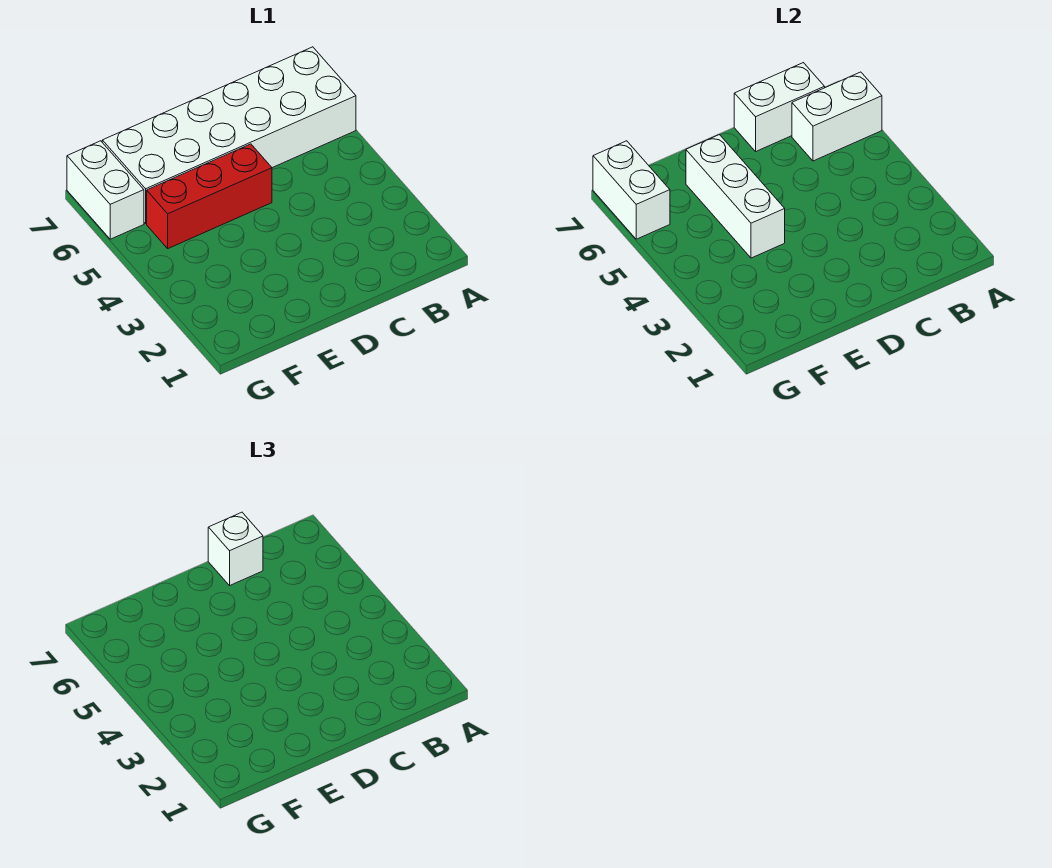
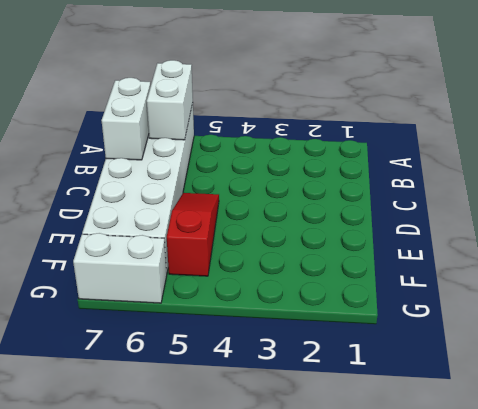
red 1x3 slope [167,193,219,276] -> red 1x3 brick [147,144,272,248]
none -> white 1x3 brick [686,135,785,258]
none -> white 1x2 brick [593,141,670,239]

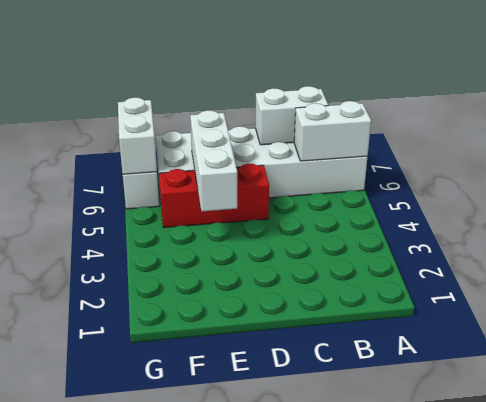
none -> white 1x1 brick [208,512,263,585]

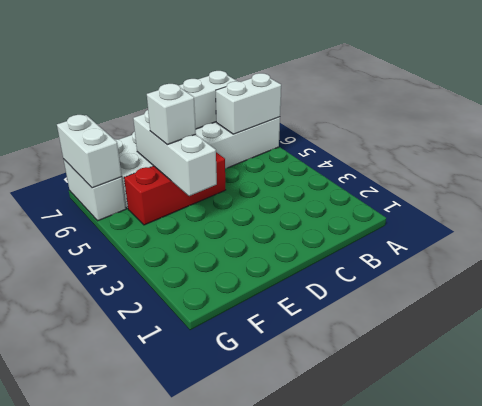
white 1x1 brick [147,84,196,145] -> white 1x1 brick moved to [208,512,263,585]

